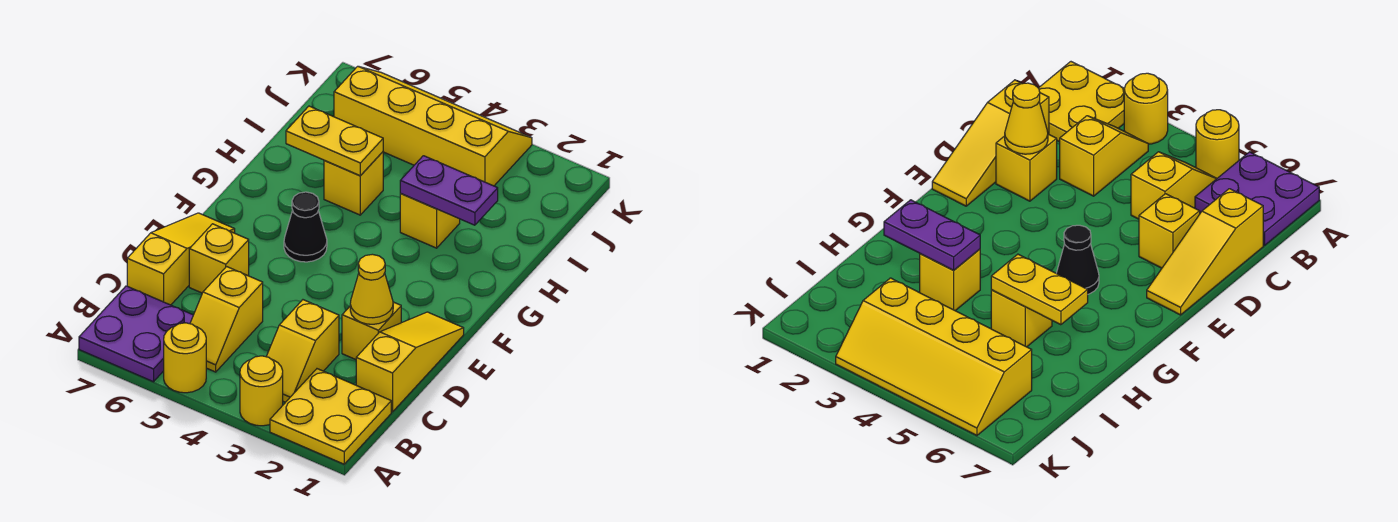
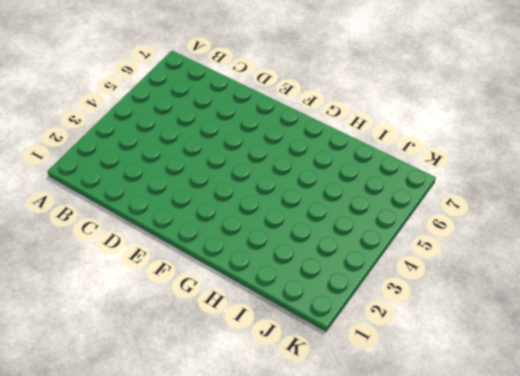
none -> yellow 2x2 plate [270,369,391,464]
none -> yellow 1x1 round brick [240,356,283,426]
none -> yellow 1x1 round brick [164,323,206,393]

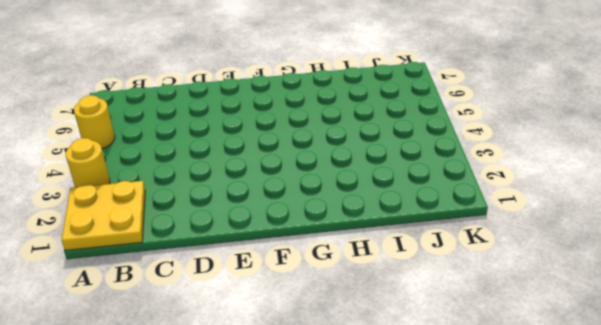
none -> purple 2x2 plate [79,286,193,382]
none -> yellow 1x2 slope [266,300,339,402]
none -> yellow 1x2 slope [190,267,263,372]

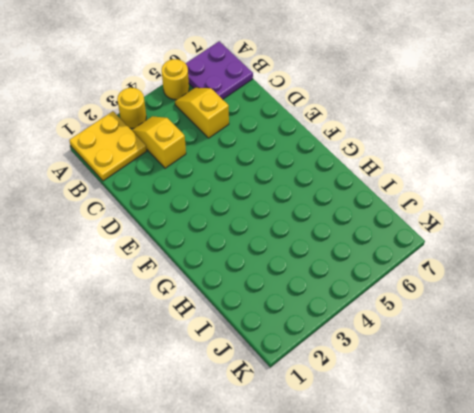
none -> yellow 1x3 slope [356,312,464,412]
none -> yellow 1x3 slope [127,213,235,305]
none -> yellow 1x1 brick [342,302,401,360]

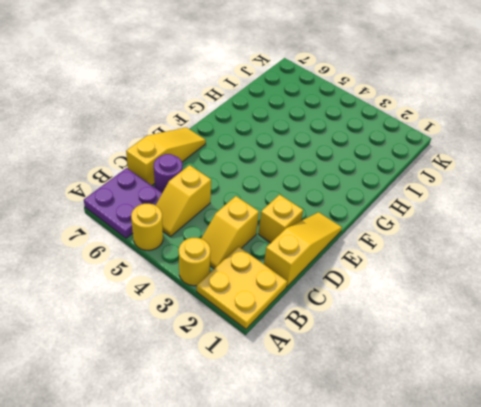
purple 1x1 round brick [154,154,182,193] -> none
none -> yellow 1x1 brick [189,224,249,293]
none -> black 1x1 cone [284,192,327,262]
none -> yellow 1x1 brick [400,194,460,248]

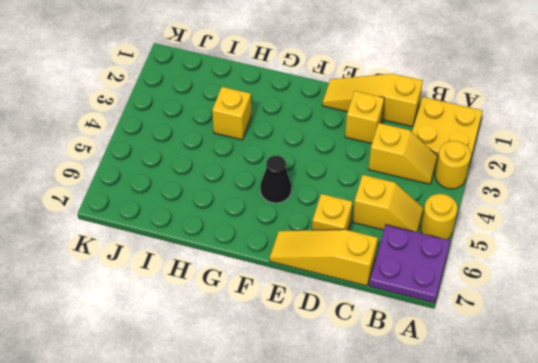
none -> yellow 1x1 brick [324,152,383,215]
none -> yellow 2x4 slope [334,66,532,186]
none -> yellow 1x1 cone [350,254,393,324]

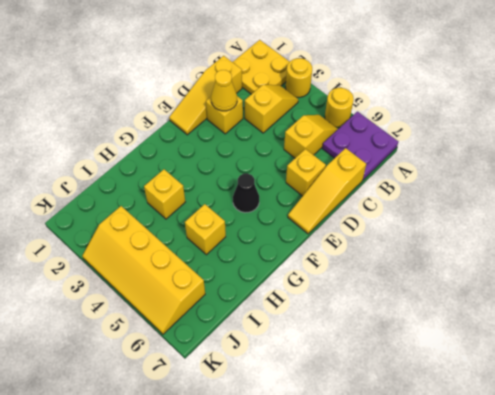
none -> purple 1x2 plate [400,156,498,225]
none -> yellow 1x2 plate [286,106,383,176]

